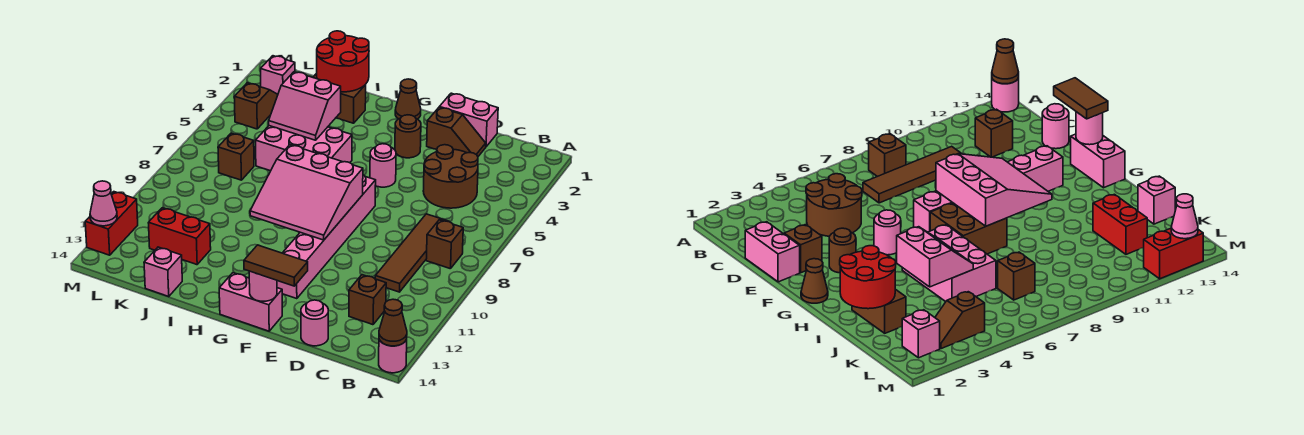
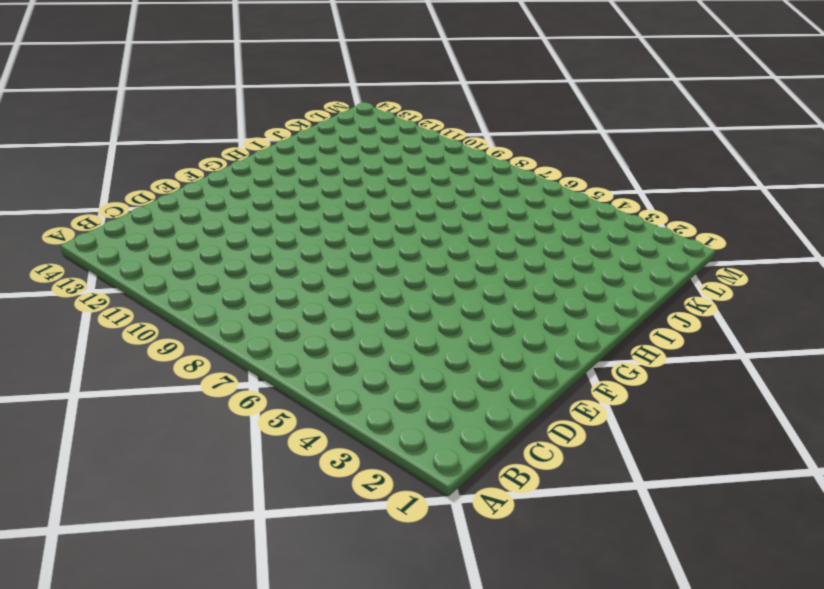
none -> pink 1x1 round brick [379,340,407,373]
none -> brown 1x1 brick [426,220,463,269]
none -> brown 2x2 round brick [423,145,478,208]

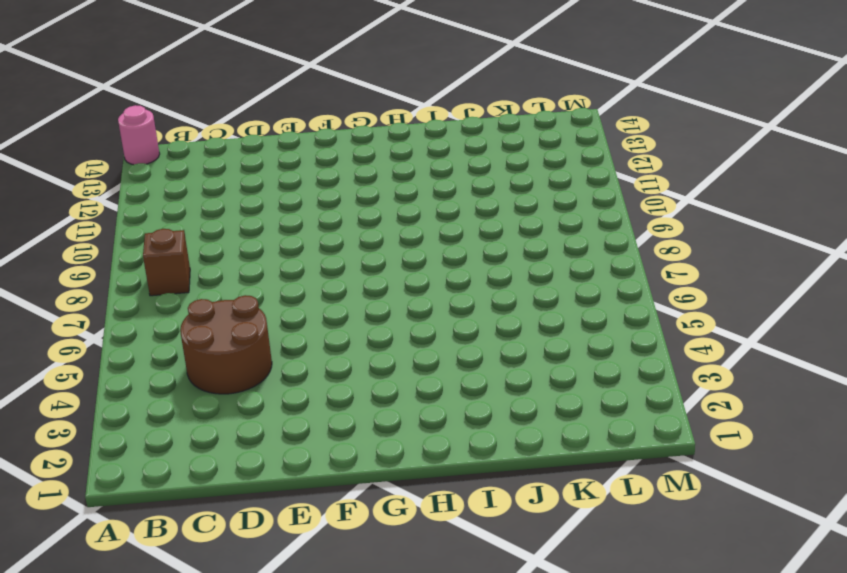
none -> brown 1x4 tile [375,214,449,292]
none -> brown 1x1 brick [349,275,386,325]
none -> pink 1x2 brick [440,93,498,147]

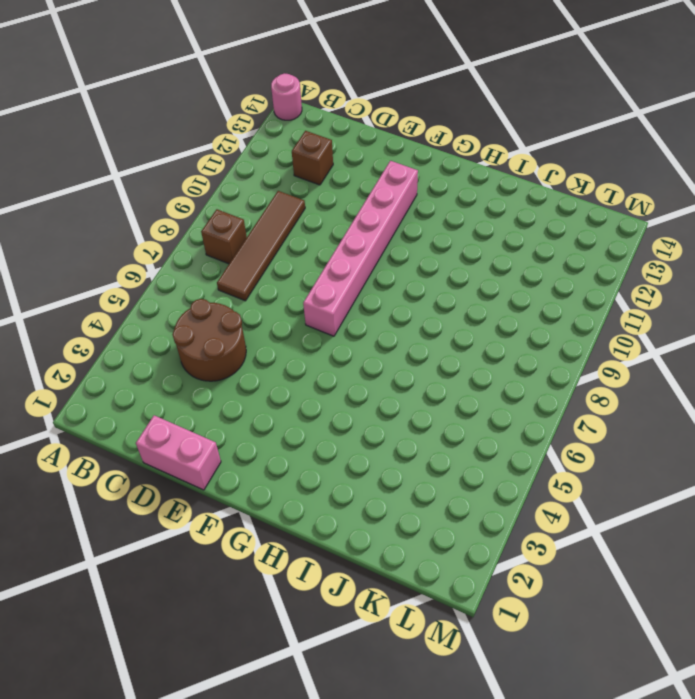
none -> brown 1x2 slope [427,107,486,156]
none -> pink 1x1 round brick [301,300,328,346]
none -> brown 1x1 round brick [395,115,421,158]

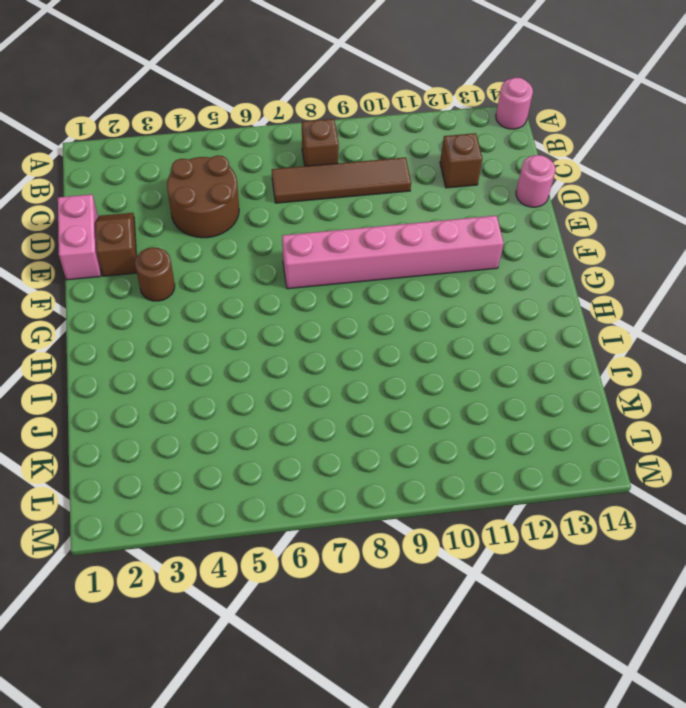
none -> pink 1x1 round brick [370,144,396,187]
none -> pink 1x2 brick [219,273,282,331]
none -> brown 1x1 cone [395,79,421,119]

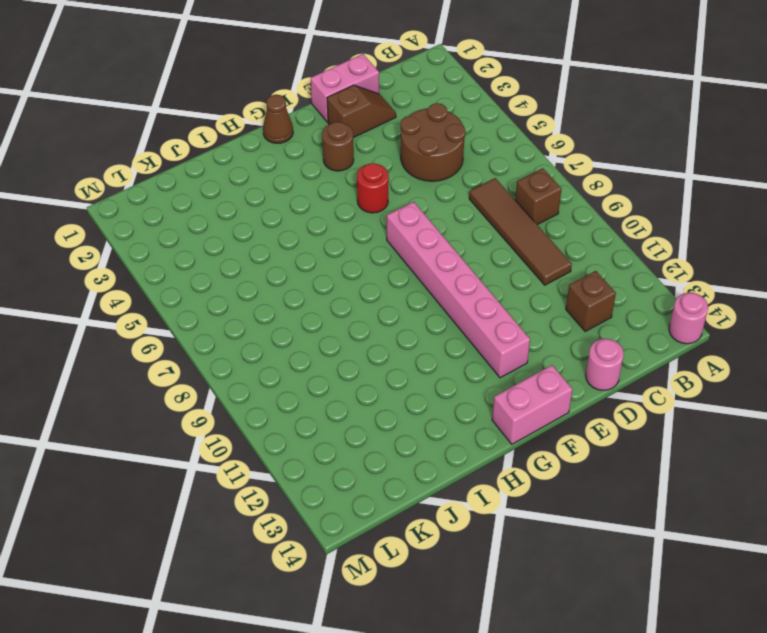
red 1x1 round brick [357,163,389,213] -> pink 1x1 round brick [370,144,396,187]
none -> brown 2x2 brick [930,203,1007,254]
none -> pink 2x3 brick [256,126,352,171]
none -> brown 1x2 brick [313,73,366,123]

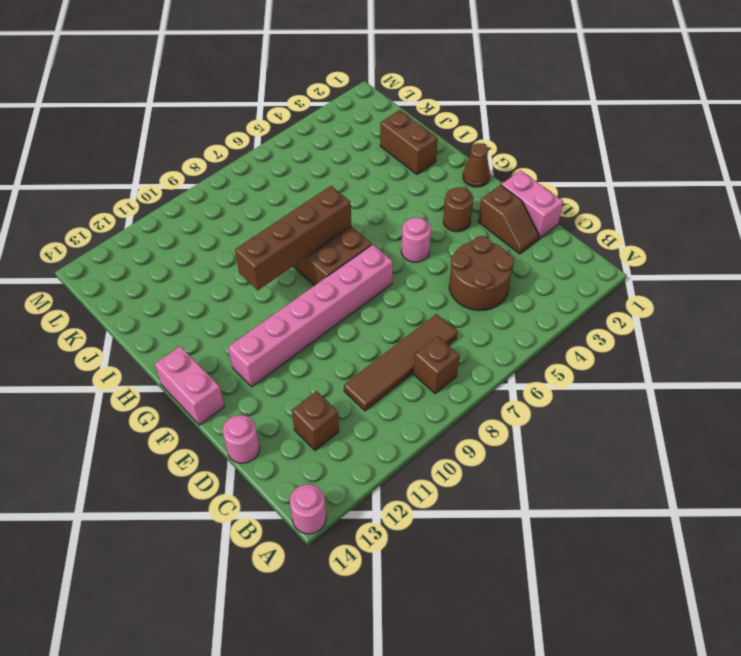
brown 1x4 brick [235,186,351,290] -> pink 3x3 slope [250,145,363,240]
none -> pink 2x3 brick [256,126,352,171]
none -> red 1x2 brick [148,208,211,265]
none -> pink 1x1 brick [144,247,182,296]

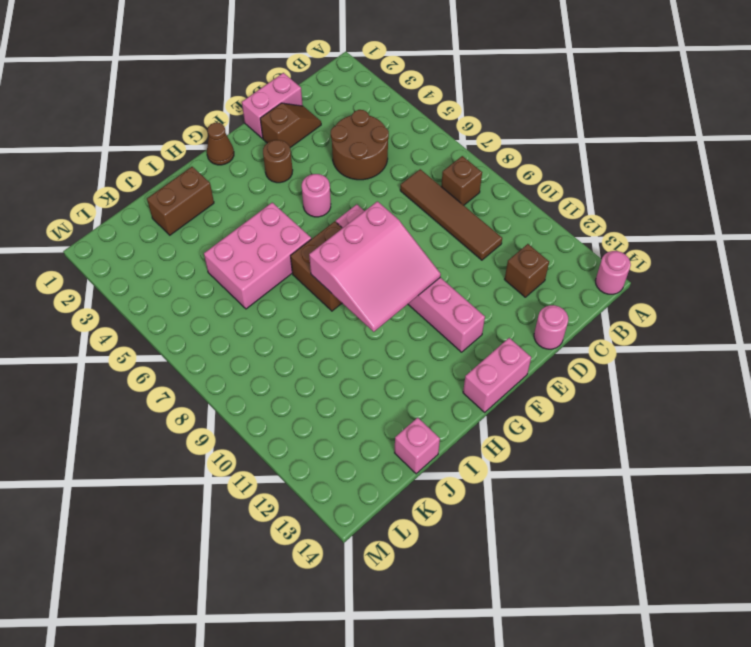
none -> red 1x2 brick [148,208,211,265]
none -> brown 1x1 brick [218,133,254,180]
none -> pink 1x1 brick [261,56,295,94]

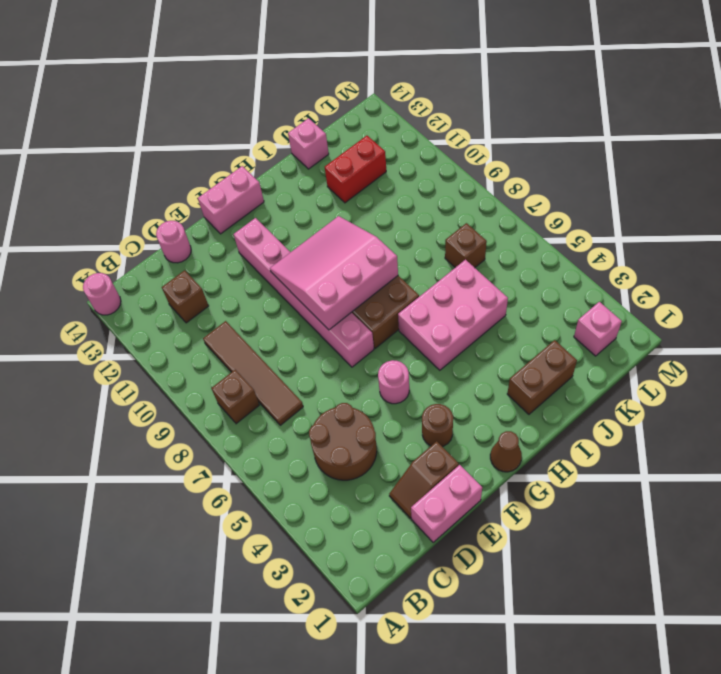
none -> brown 1x2 slope [234,83,278,129]
none -> red 1x2 brick [85,192,138,255]
none -> brown 1x1 cone [379,299,407,346]

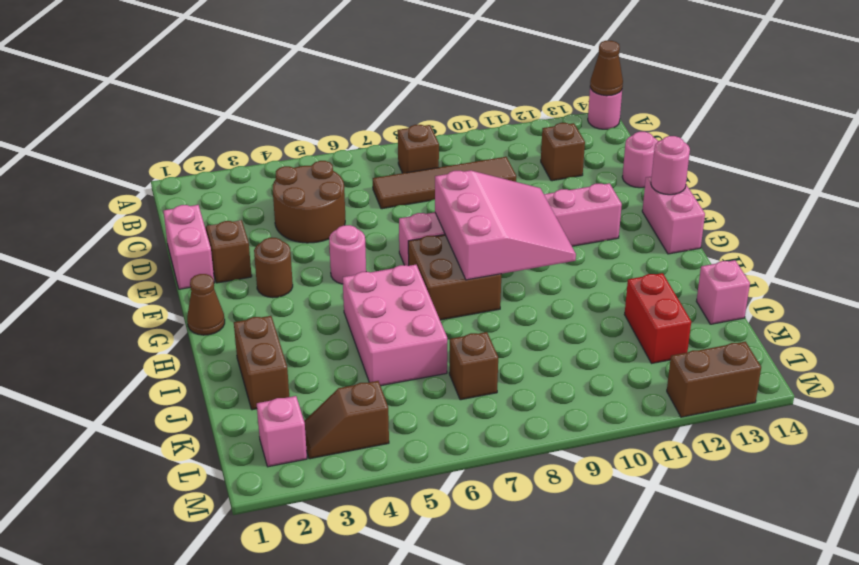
brown 1x2 brick [667,342,761,417] -> red 1x2 brick [85,192,138,255]
none -> red 2x2 round brick [317,31,369,92]
none -> pink 2x2 slope [269,72,341,140]
none -> pink 1x1 cone [90,181,117,226]

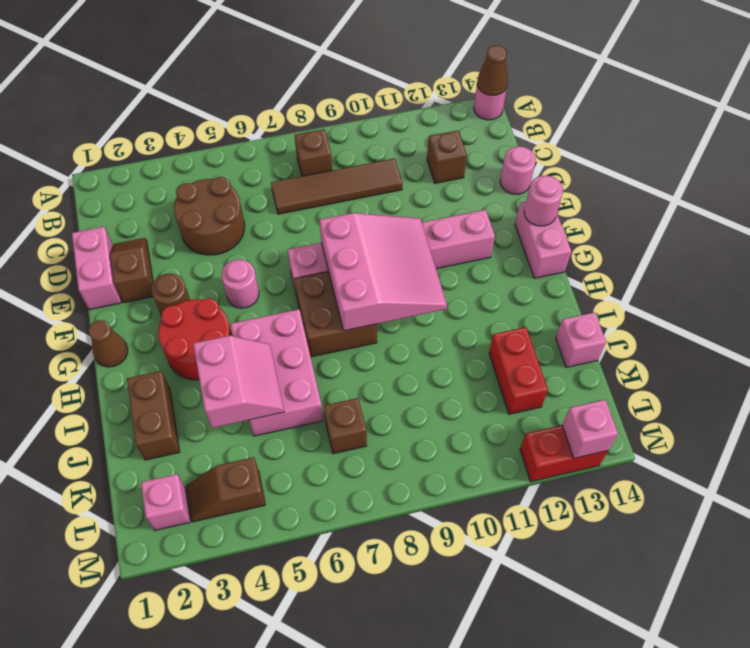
red 2x2 round brick [158,298,232,380] -> red 2x2 round brick moved to [317,31,369,92]
pink 1x1 brick [562,400,618,458] -> pink 1x1 cone [90,181,117,226]
none -> brown 1x2 tile [244,245,308,286]

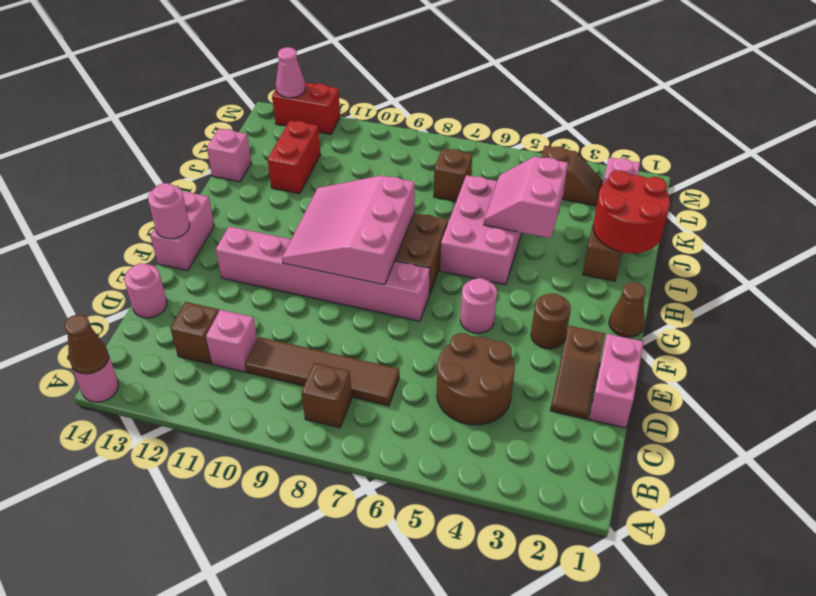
pink 1x1 brick [206,310,257,372] -> none
none -> brown 1x2 tile [244,245,308,286]

